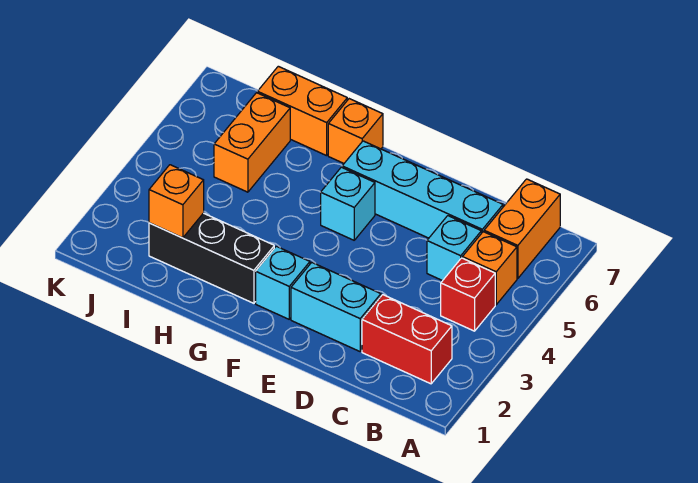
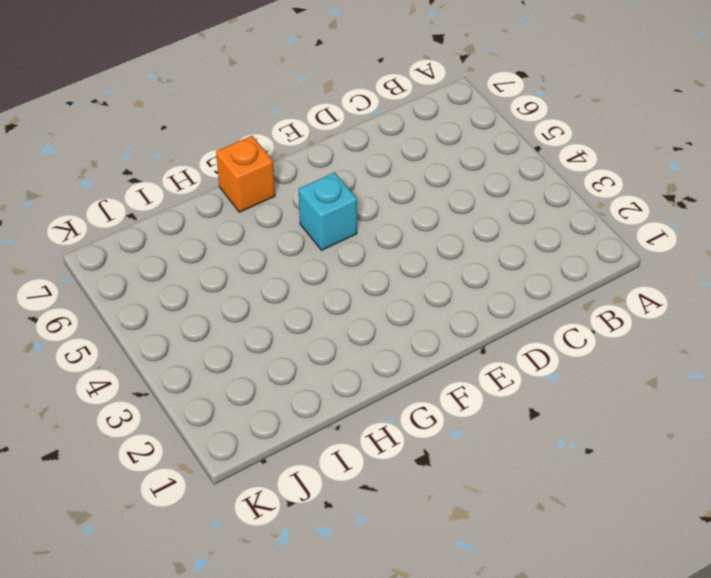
none -> red 1x2 brick [362,295,452,384]
none -> red 1x1 brick [441,258,495,331]
none -> orange 1x1 brick [462,232,517,305]

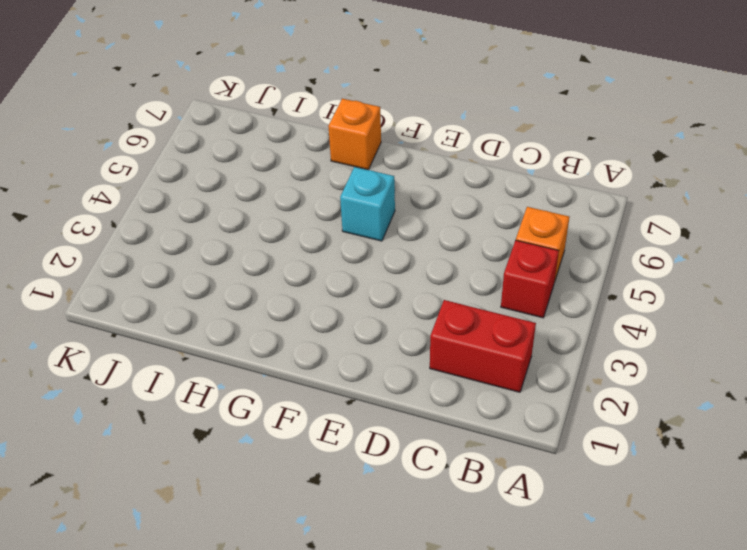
none -> orange 1x2 brick [484,179,560,278]
none -> cyan 1x1 brick [427,216,481,281]
none -> cyan 1x4 brick [342,141,503,238]

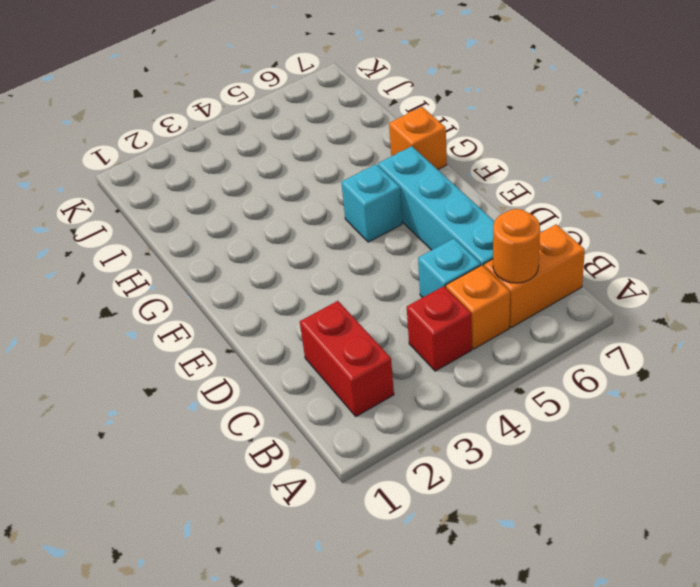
orange 1x1 round brick [493,209,540,283] -> none
none -> cyan 1x2 brick [291,263,381,351]
none -> cyan 1x1 brick [256,246,310,319]
none -> black 1x3 brick [149,213,274,303]

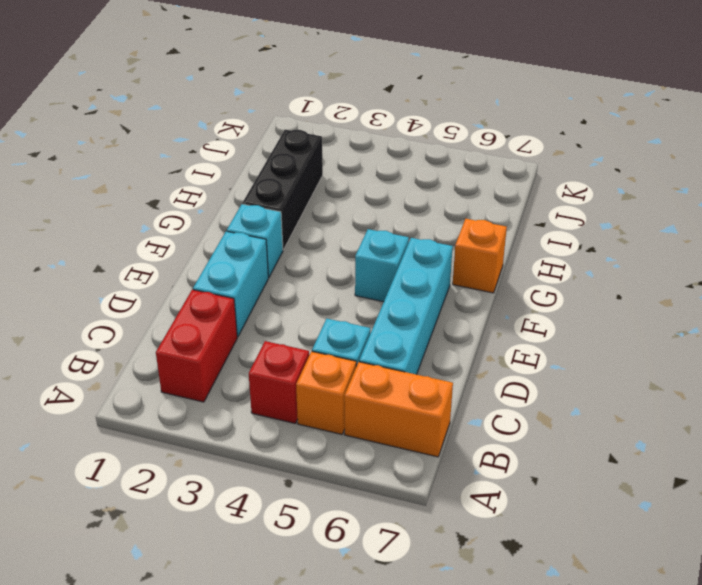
none -> orange 1x2 brick [257,66,347,156]
none -> orange 1x2 brick [214,93,290,192]
none -> orange 1x1 brick [149,165,204,238]

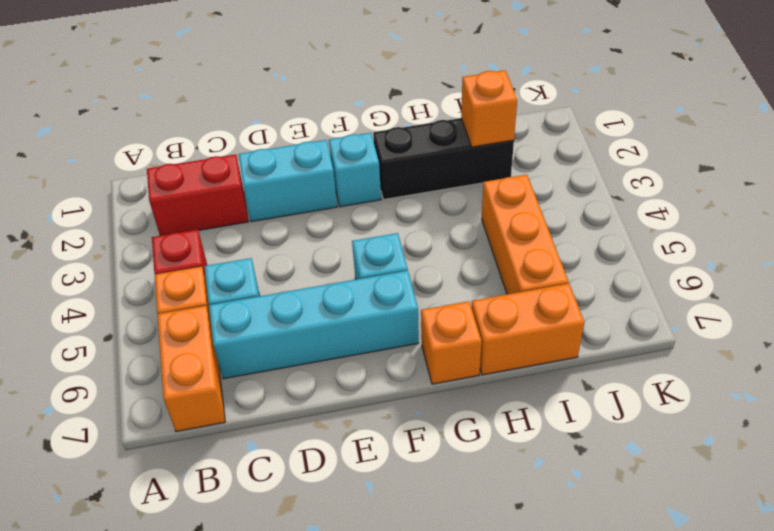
orange 1x3 brick [482,175,569,294] -> orange 1x2 brick [214,93,290,192]

